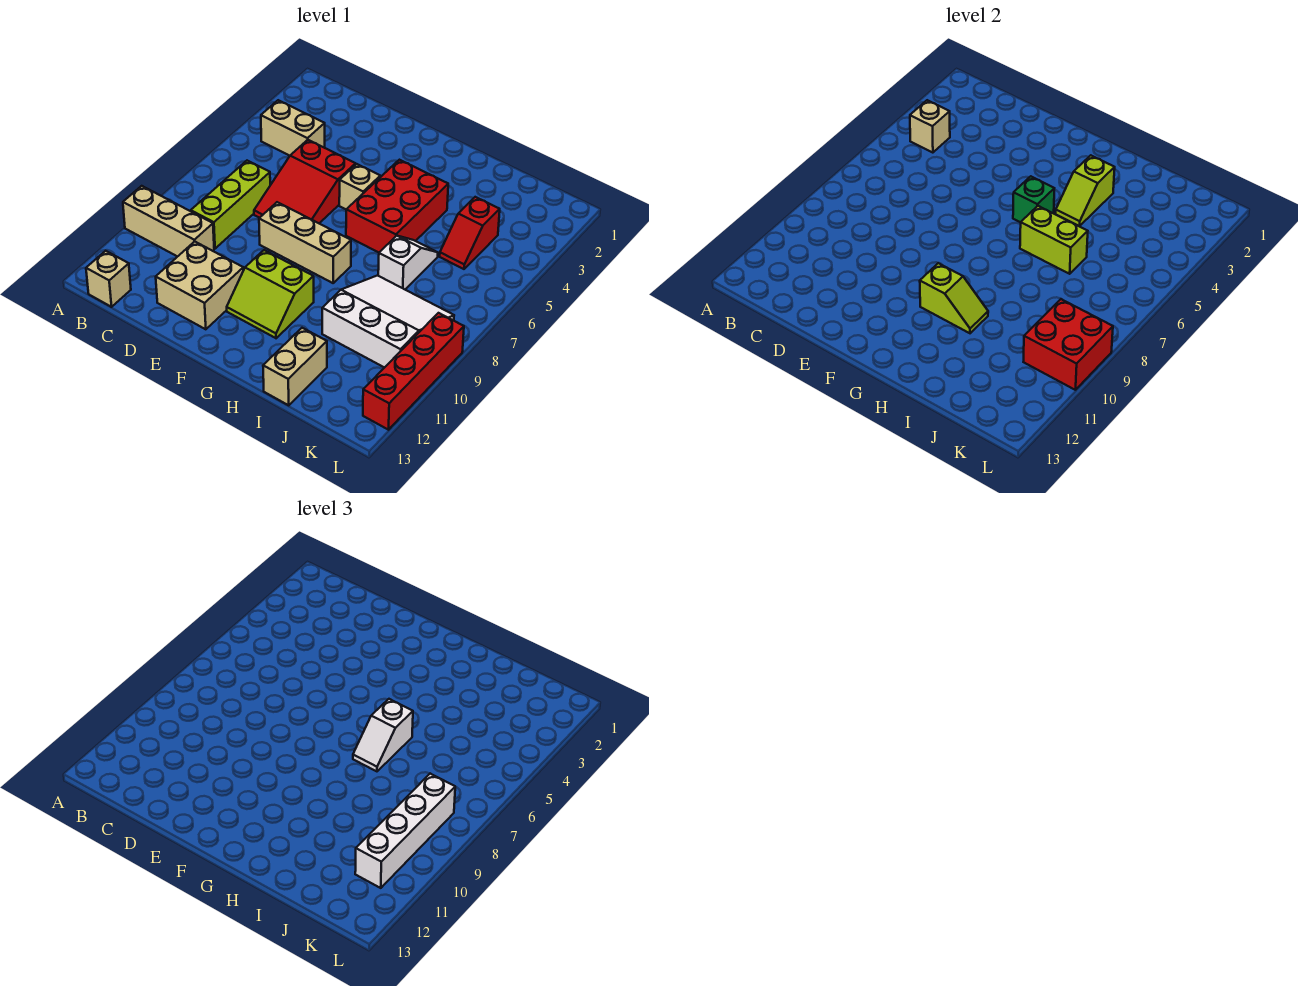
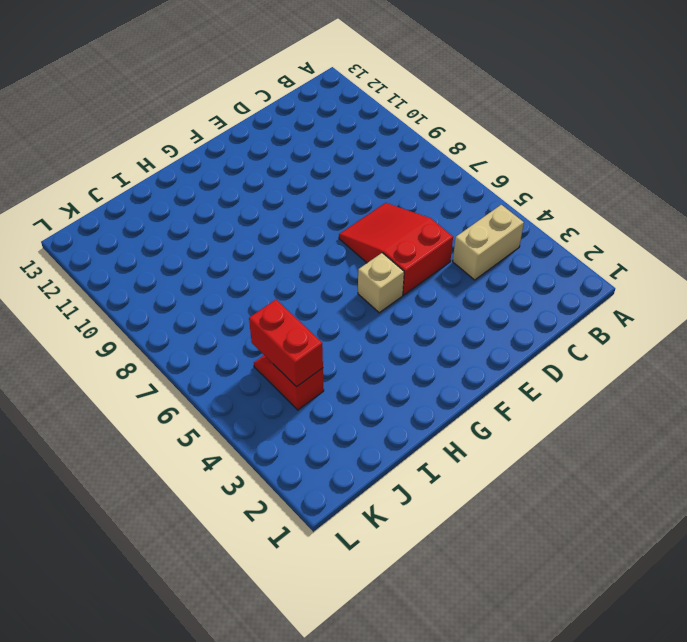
red 1x2 brick [249,300,323,387] -> none
none -> tan 1x3 brick [123,186,214,257]
none -> tan 1x1 brick [86,251,131,307]
none -> lime 1x3 brick [191,161,270,249]

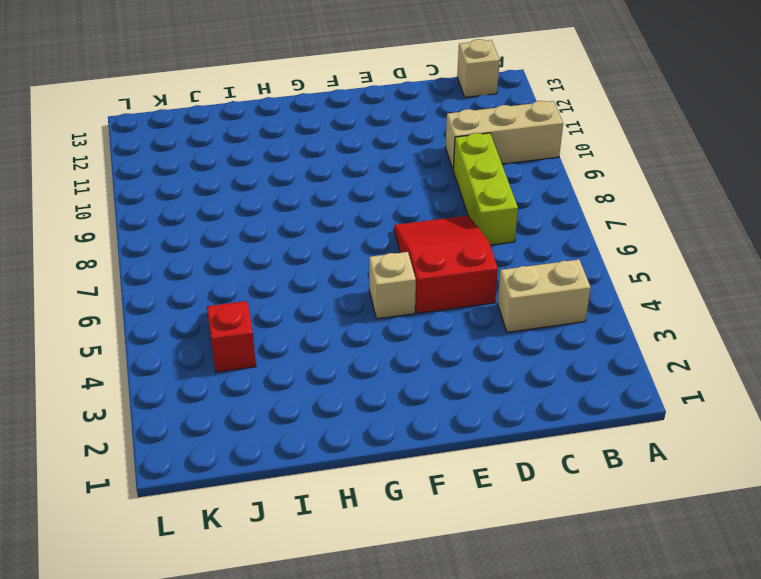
none -> tan 2x2 brick [156,241,243,329]
none -> tan 1x3 brick [259,202,351,283]
none -> lime 2x2 slope [227,250,314,338]

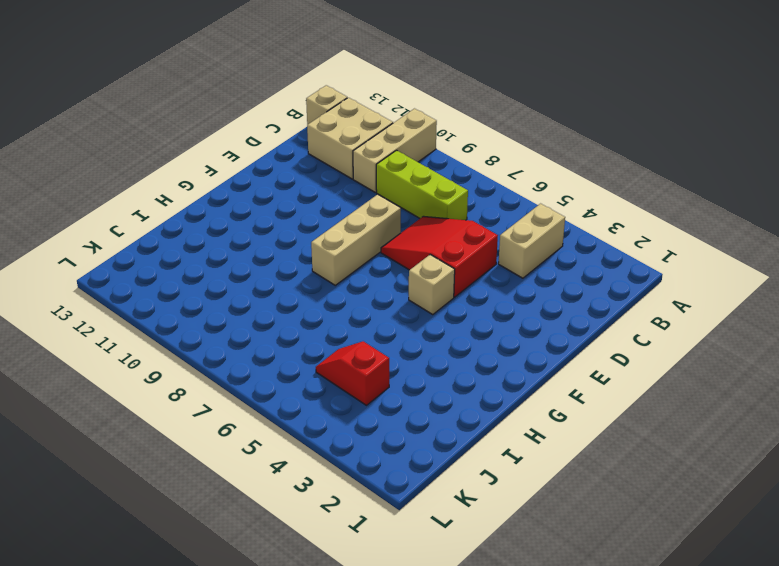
tan 2x2 brick [307,98,393,179] -> tan 2x2 brick moved to [156,241,243,329]
none -> lime 2x2 slope [227,250,314,338]
none -> red 2x3 brick [346,160,448,252]
none -> white 1x2 slope [378,236,438,289]

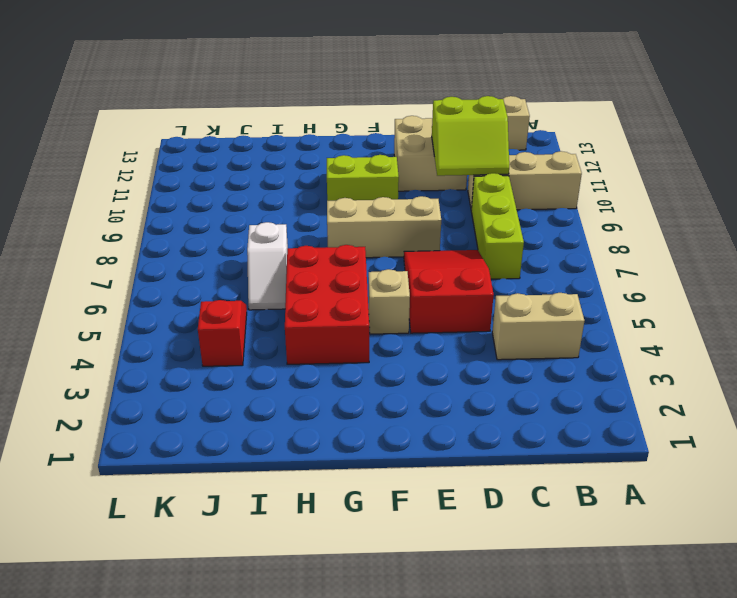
lime 2x2 slope [432,96,509,176] -> none
none -> white 3x3 slope [322,276,454,368]
none -> tan 1x2 brick [263,328,327,405]
none -> red 1x4 brick [363,313,464,430]

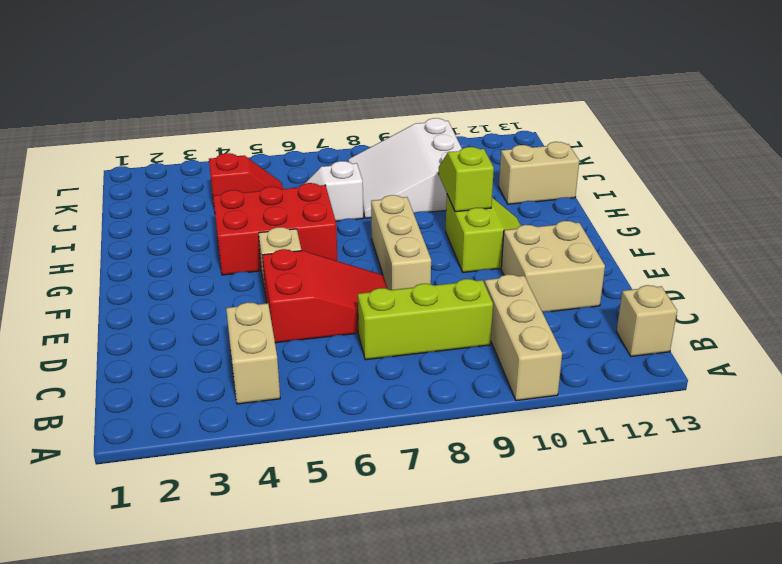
none -> red 1x4 brick [363,313,464,430]
none -> tan 1x1 brick [910,100,950,153]
none -> green 1x1 brick [1013,176,1054,222]

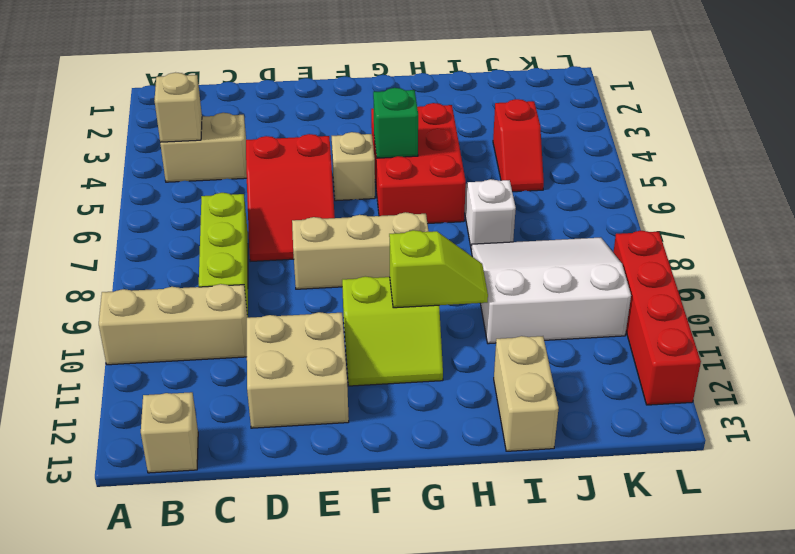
none -> lime 1x2 slope [1056,155,1115,226]
none -> lime 1x2 brick [1020,206,1088,274]
none -> red 2x2 brick [1024,299,1113,390]

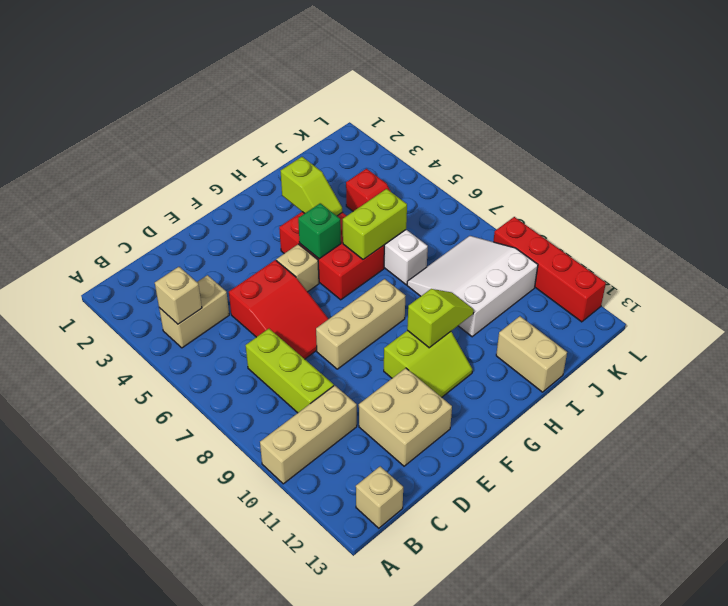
none -> red 2x2 brick [1024,299,1113,390]
none -> white 1x2 slope [353,699,413,771]
none -> white 1x4 brick [355,774,455,888]

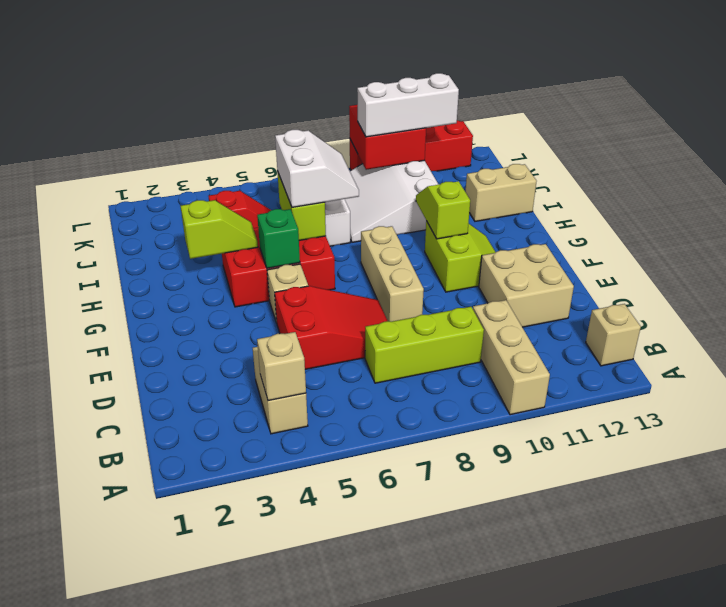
white 2x2 slope [275,130,359,207] -> white 1x2 slope [353,699,413,771]
white 1x3 brick [357,73,459,137] -> white 1x4 brick [355,774,455,888]

